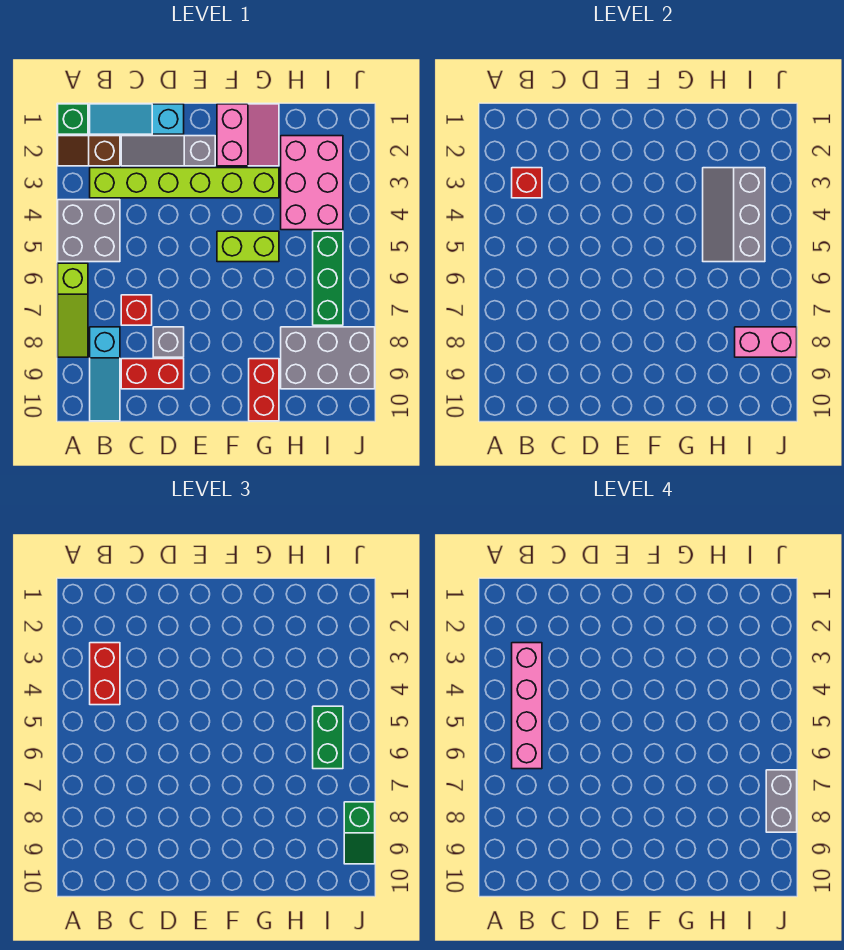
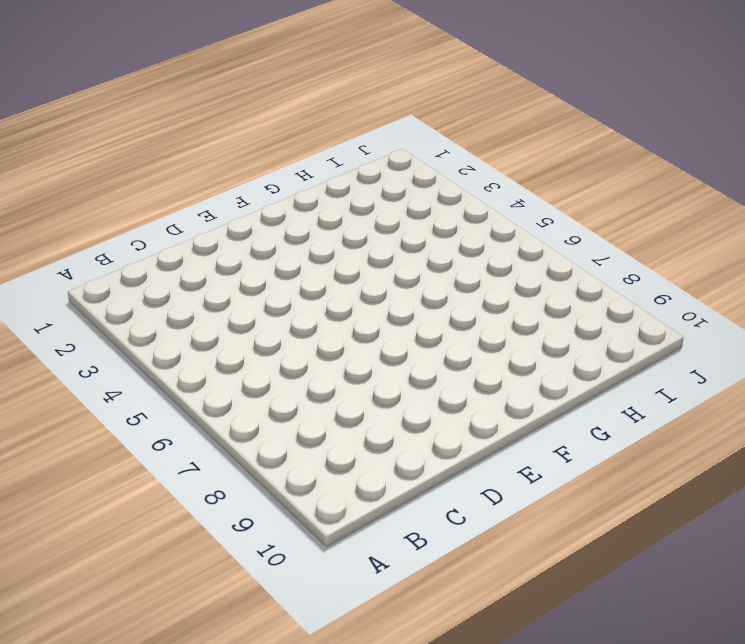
none -> green 1x1 brick [58,104,88,134]
none -> brown 1x2 slope [58,136,120,166]
none -> grey 2x2 brick [58,200,120,262]

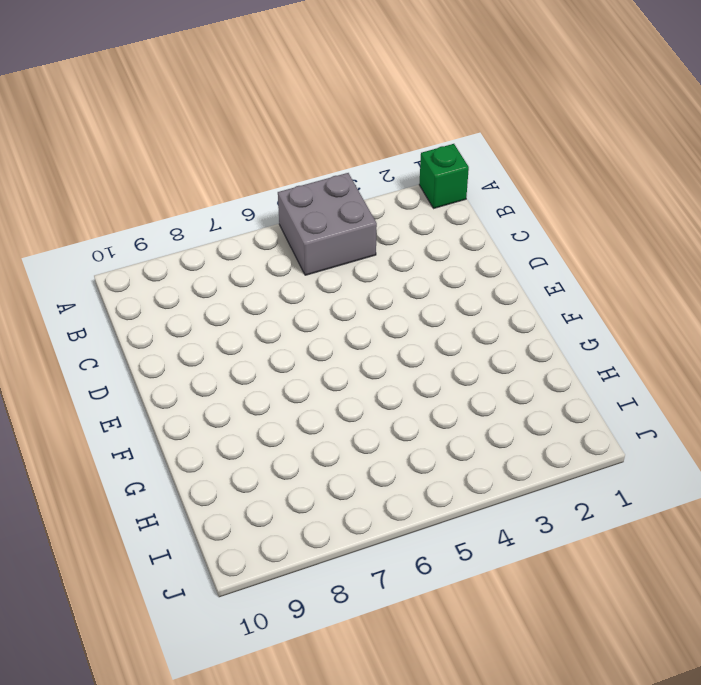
none -> brown 1x2 slope [58,136,120,166]
none -> lime 1x3 slope [58,263,88,357]
none -> cyan 1x3 slope [90,104,184,134]

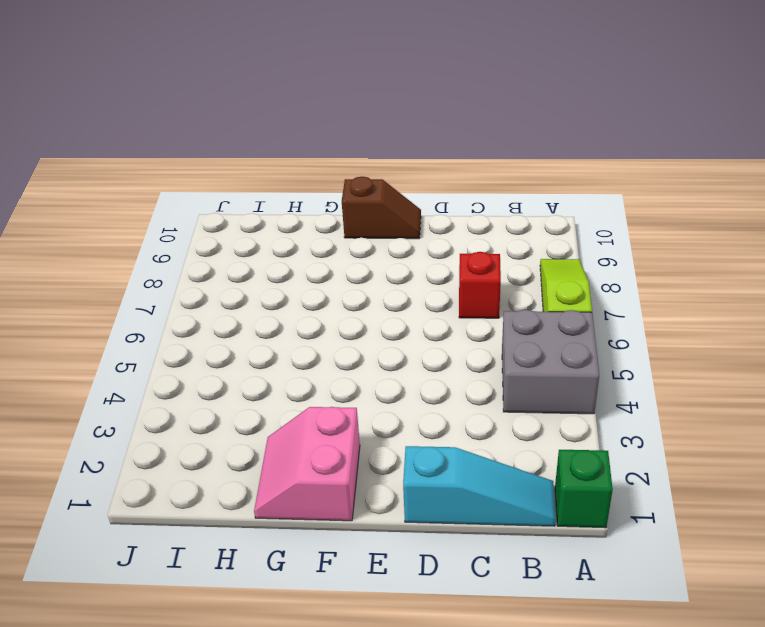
brown 1x2 slope [342,177,421,239] -> brown 1x2 slope moved to [58,136,120,166]
none -> lime 1x6 brick [90,168,279,198]
none -> cyan 1x3 slope [90,327,120,421]
none -> grey 1x3 slope [121,136,215,166]

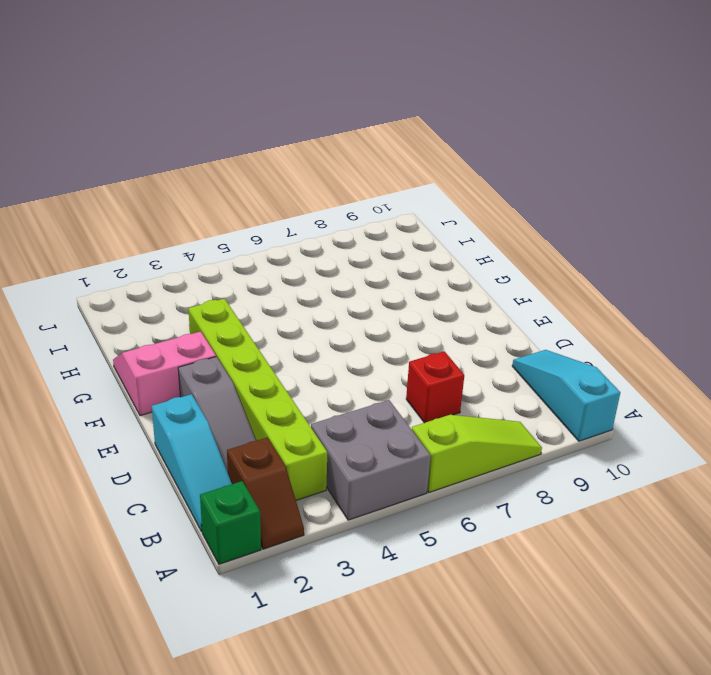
cyan 1x3 slope [512,350,620,441] -> cyan 1x3 slope turned to [90,327,120,421]
none -> red 1x2 brick [121,359,184,389]
none -> grey 1x1 brick [153,327,184,357]
none -> lime 1x2 brick [217,231,279,262]

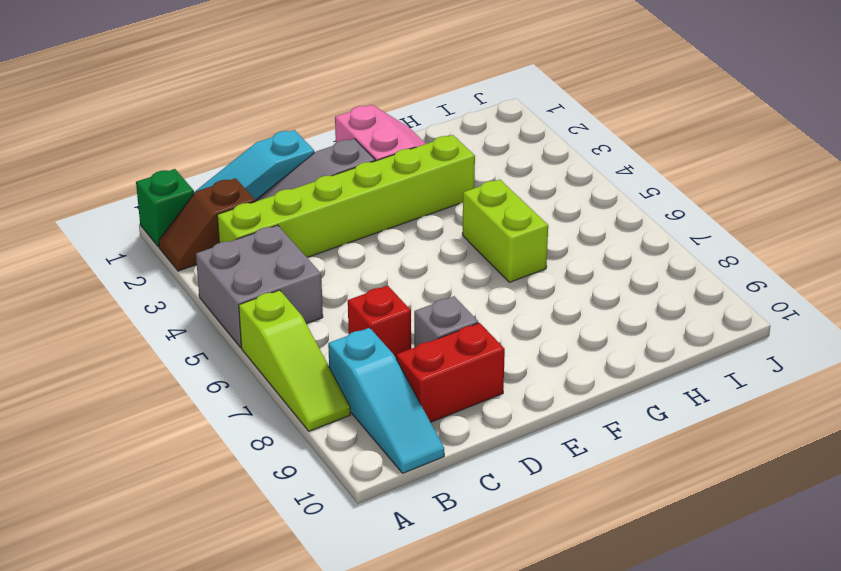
lime 1x2 brick [462,179,548,282] -> lime 1x2 brick turned to [217,231,279,262]
none -> red 1x2 brick [249,359,279,421]
none -> pink 2x3 brick [281,136,343,230]
none -> grey 2x3 brick [281,327,375,389]

